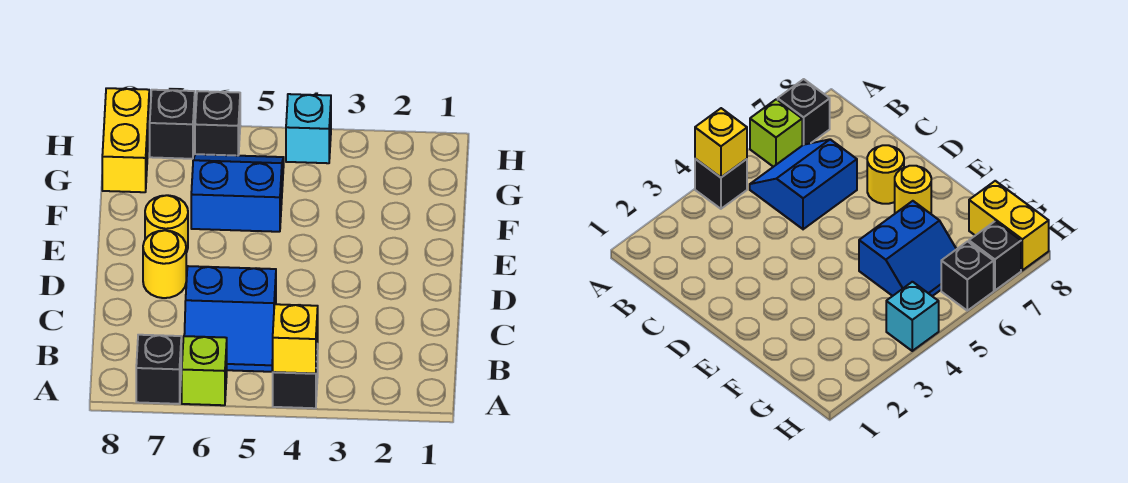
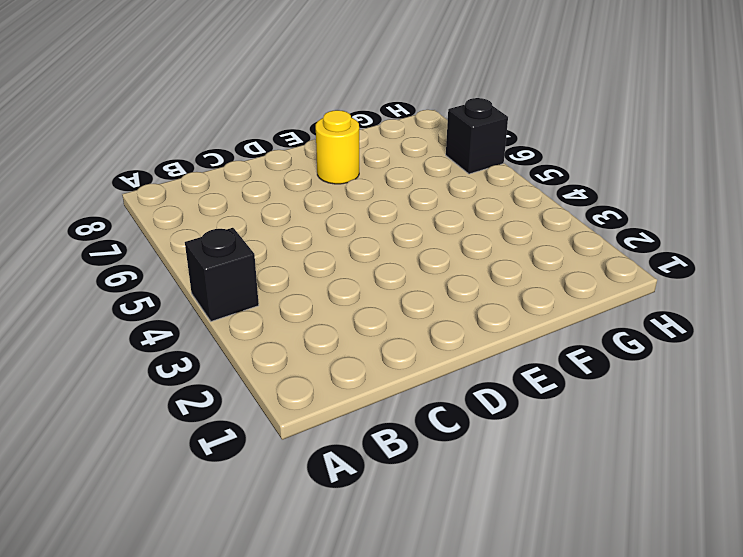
none -> lime 1x1 brick [182,336,227,405]
none -> black 1x1 brick [136,335,181,404]
none -> blue 2x2 slope [184,266,276,372]

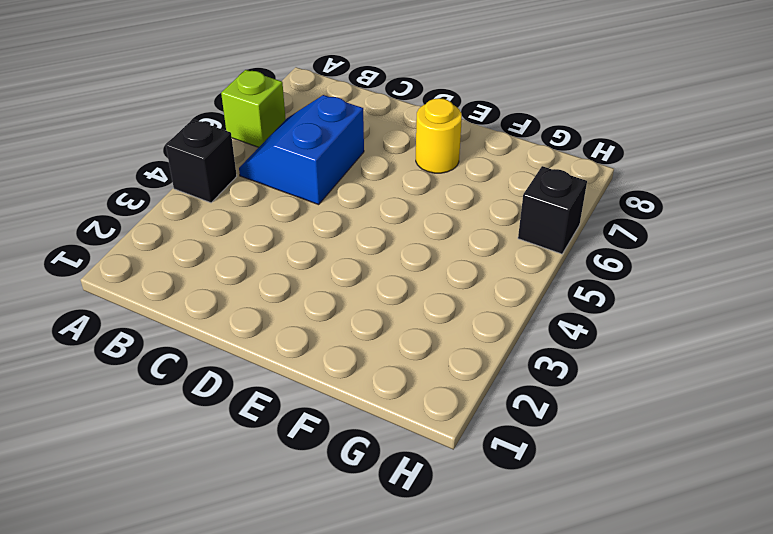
none -> black 1x1 brick [136,335,181,404]
none -> yellow 1x1 round brick [143,230,186,298]
none -> blue 2x2 slope [191,154,284,232]

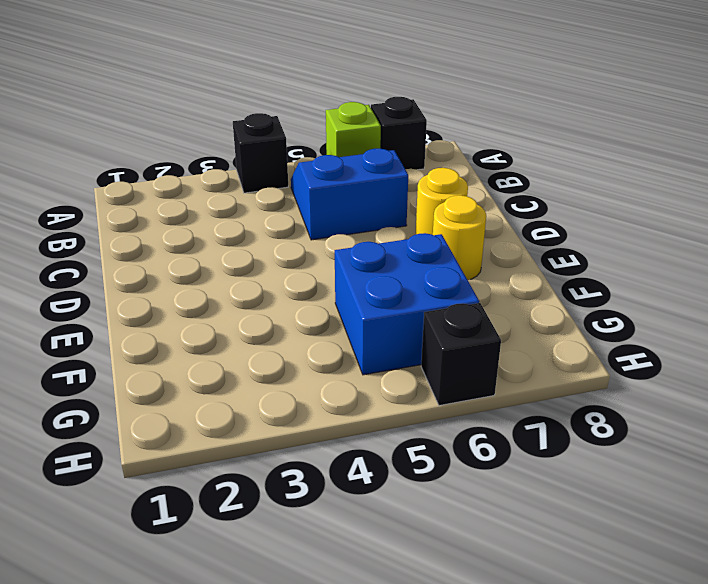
blue 2x2 brick [335,233,479,375] -> blue 2x2 slope [191,154,284,232]
none -> yellow 1x2 brick [102,88,149,192]
none -> cyan 1x1 brick [286,94,331,163]
none -> black 1x1 brick [149,90,195,159]

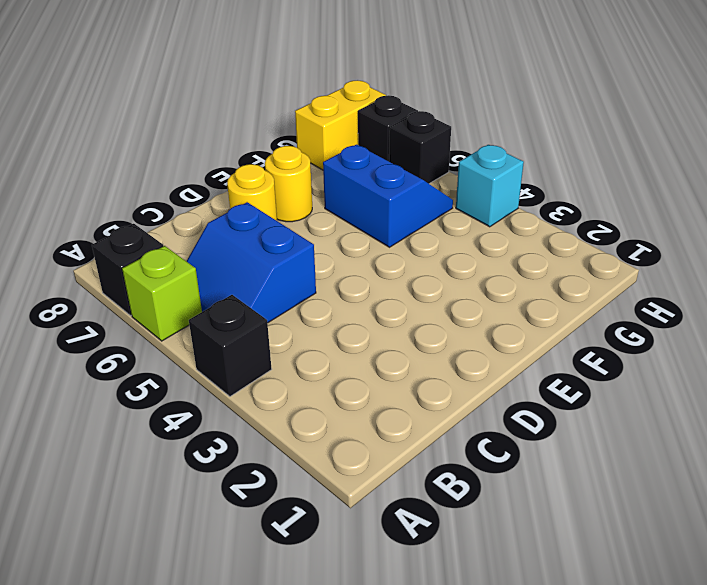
none -> yellow 1x1 brick [272,304,318,373]

